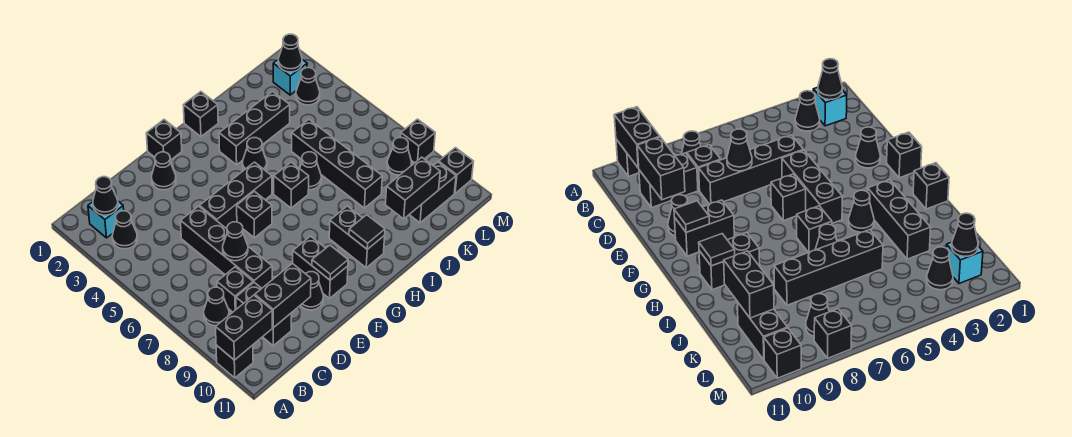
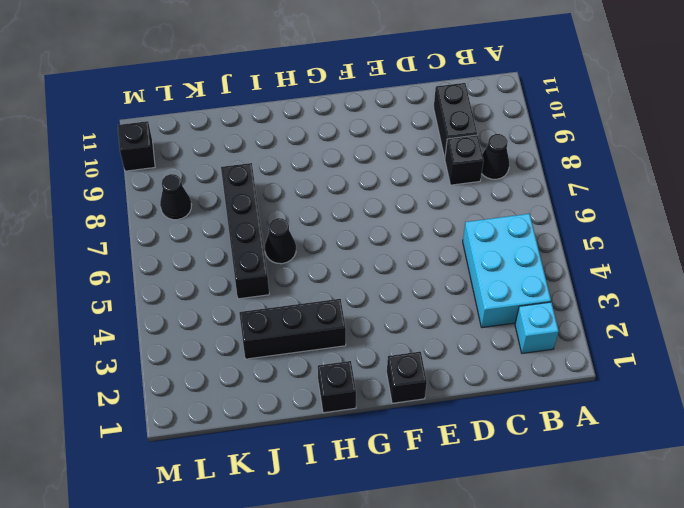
cyan 2x3 brick [463,213,551,328] -> black 1x1 cone [112,211,137,249]
none -> black 1x1 brick [216,345,253,378]
none -> black 1x4 brick [181,206,272,288]
none -> black 1x1 cone [152,152,176,190]
none -> black 1x3 brick [200,162,272,229]

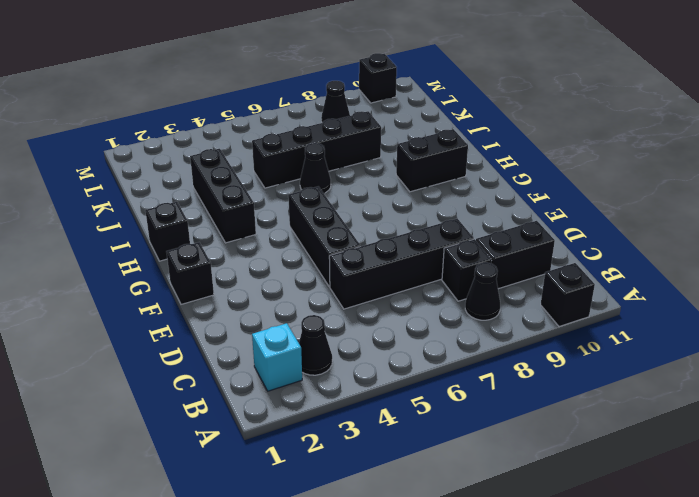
none -> black 1x1 cone [152,152,176,190]
none -> black 1x1 cone [301,272,323,310]
none -> black 1x1 brick [237,191,272,238]
none -> black 1x2 brick [293,236,348,298]

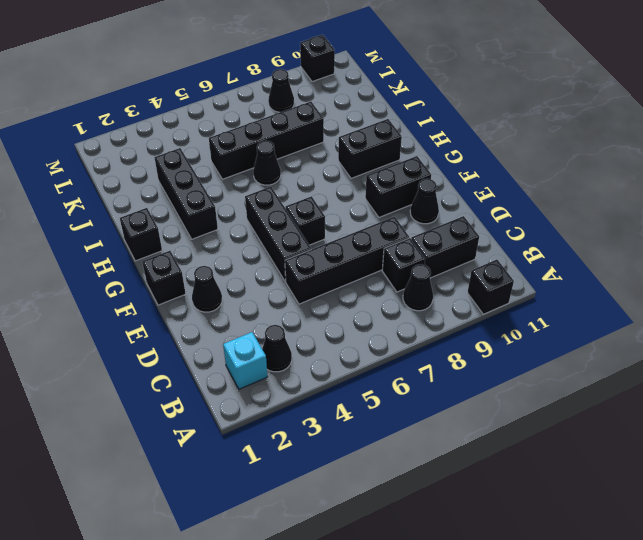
none -> black 1x1 cone [243,138,267,170]
none -> black 1x1 brick [274,162,309,208]
none -> black 1x2 brick [409,162,456,223]
none -> cyan 1x1 brick [273,60,307,95]

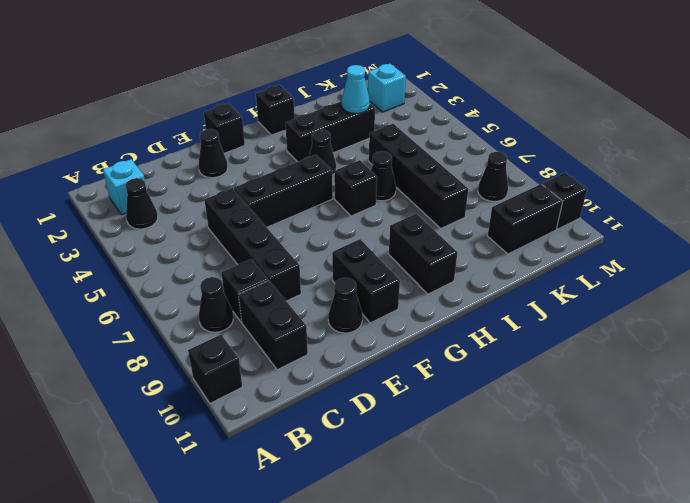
cyan 1x1 cone [342,65,370,114] -> none
none -> black 1x1 brick [237,191,272,238]
none -> black 1x1 cone [296,68,320,105]
none -> black 1x1 brick [400,119,435,163]
none -> black 1x2 brick [216,295,272,360]

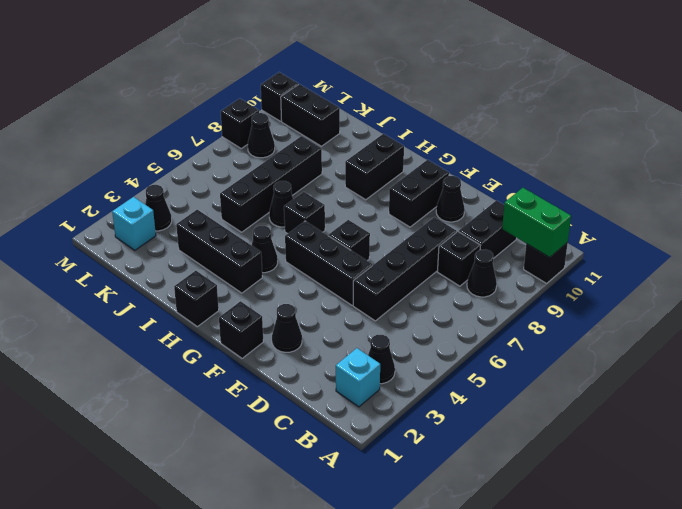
green 1x2 brick [502,188,571,257] -> black 1x2 brick [216,295,272,360]
none -> black 1x1 cone [93,177,118,215]
none -> black 1x2 brick [255,263,311,328]
none -> black 1x1 cone [223,222,248,261]
none -> black 1x1 tile [312,245,348,280]

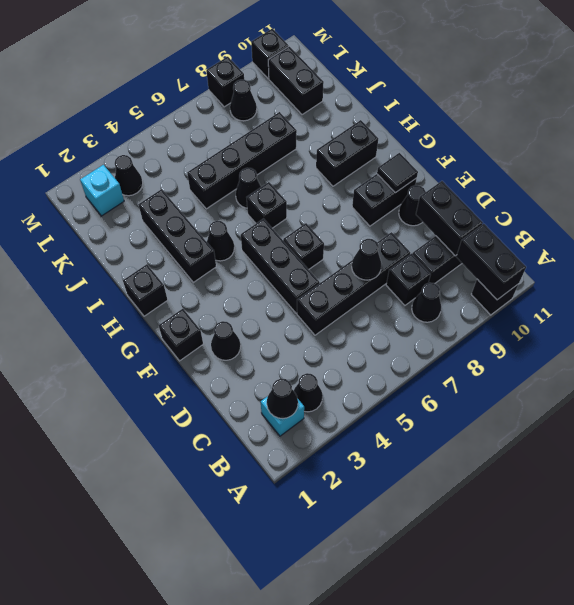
none -> black 1x1 tile [349,215,385,249]
none -> black 1x2 brick [385,157,440,219]
none -> black 1x1 cone [278,34,302,72]

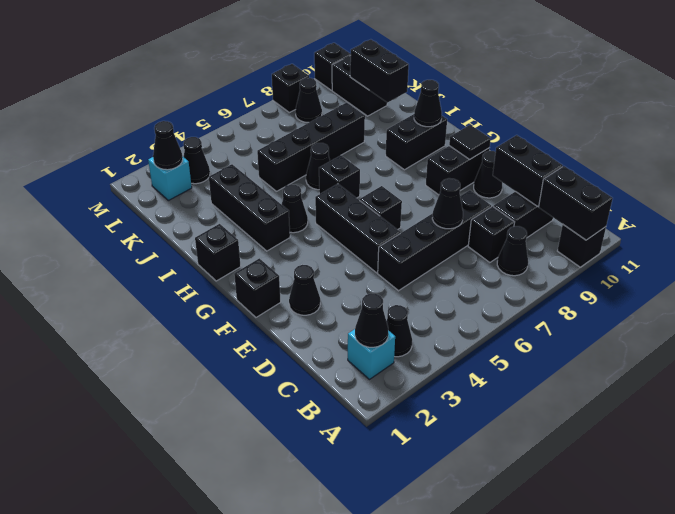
black 1x1 cone [414,80,442,127] -> black 1x1 tile [349,215,385,249]

